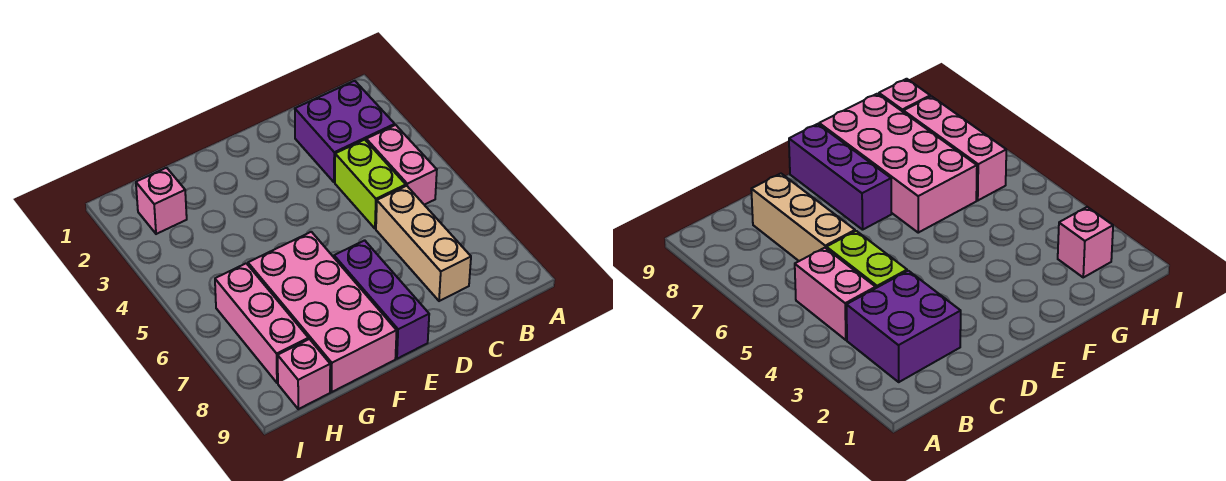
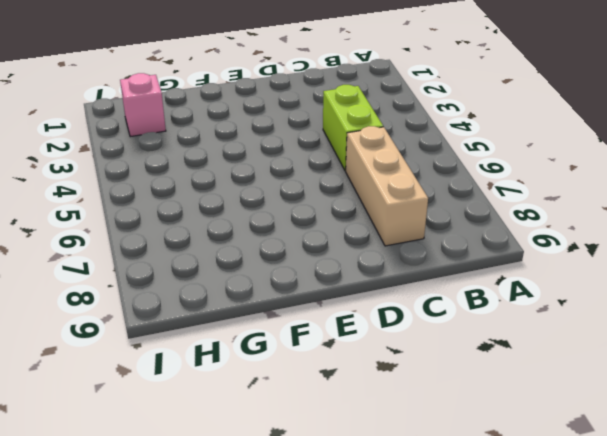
none -> purple 2x2 brick [295,81,395,182]
none -> pink 1x2 brick [366,125,437,205]

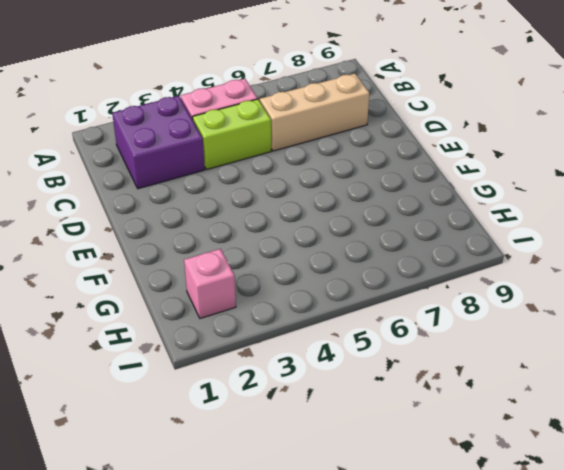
none -> purple 1x3 brick [334,240,429,359]
none -> pink 2x4 brick [248,232,397,392]

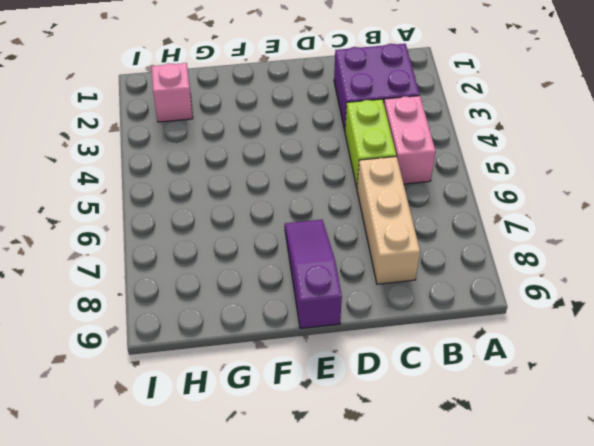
purple 1x3 slope [285,220,342,328] -> purple 1x3 brick [334,240,429,359]
none -> pink 2x4 brick [248,232,397,392]
none -> pink 1x3 brick [215,263,308,383]

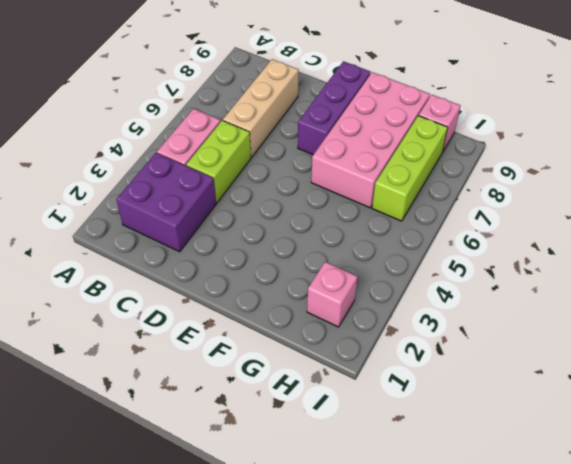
lime 1x3 brick [372,116,448,221] -> pink 1x3 brick [215,263,308,383]

